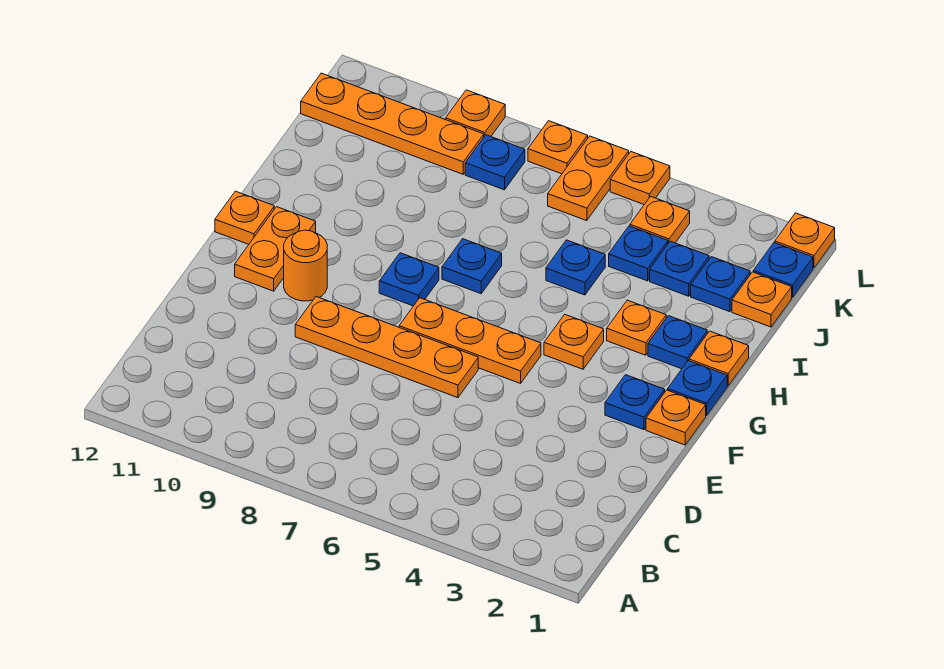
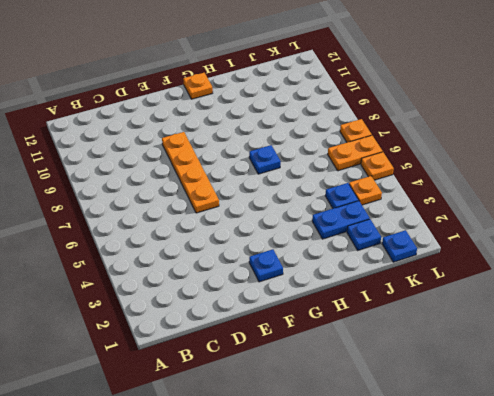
blue 1x2 plate [312,201,370,239] -> blue 1x1 plate [650,241,709,296]
none -> orange 1x1 plate [646,390,706,445]
none -> orange 1x3 plate [399,298,541,383]
none -> orange 1x1 round brick [284,230,327,301]

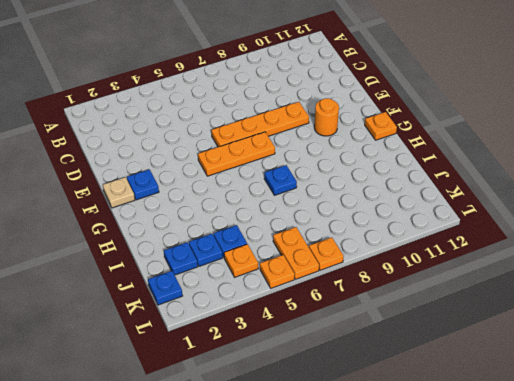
tan 1x1 plate [103,177,135,208] -> orange 1x1 plate [646,390,706,445]
none -> orange 1x2 plate [235,207,316,291]
none -> blue 1x1 plate [668,361,727,416]
none -> orange 1x1 plate [544,314,604,369]

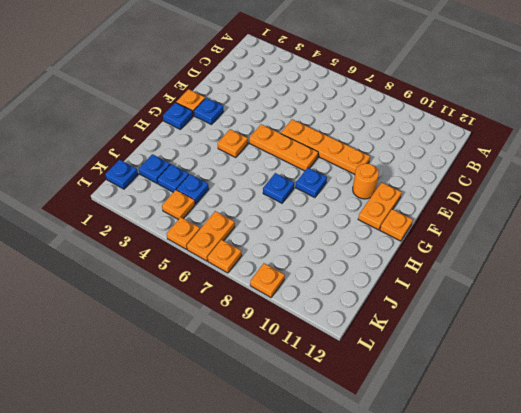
none -> orange 1x1 plate [689,331,749,386]
none -> blue 1x1 plate [648,316,707,369]
none -> orange 1x1 plate [607,300,666,355]

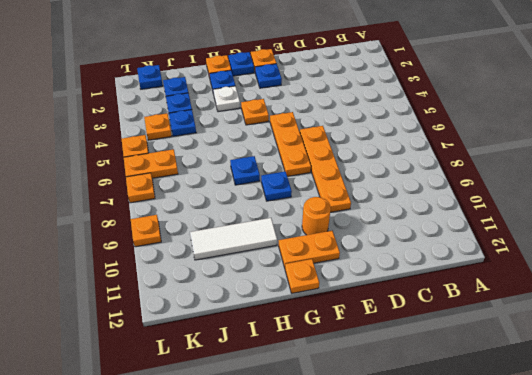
white 1x1 plate [213,86,240,112] -> orange 1x1 plate [607,300,666,355]
white 1x3 tile [190,218,277,260] -> none
none -> blue 1x1 plate [546,240,605,295]
none -> orange 1x1 plate [732,272,792,327]
none -> blue 1x1 plate [465,135,525,190]

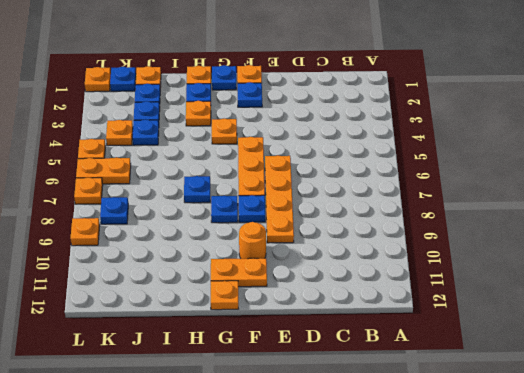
blue 1x1 plate [239,195,265,222] -> blue 1x1 plate moved to [546,240,605,295]
none -> orange 1x4 plate [301,73,484,174]

